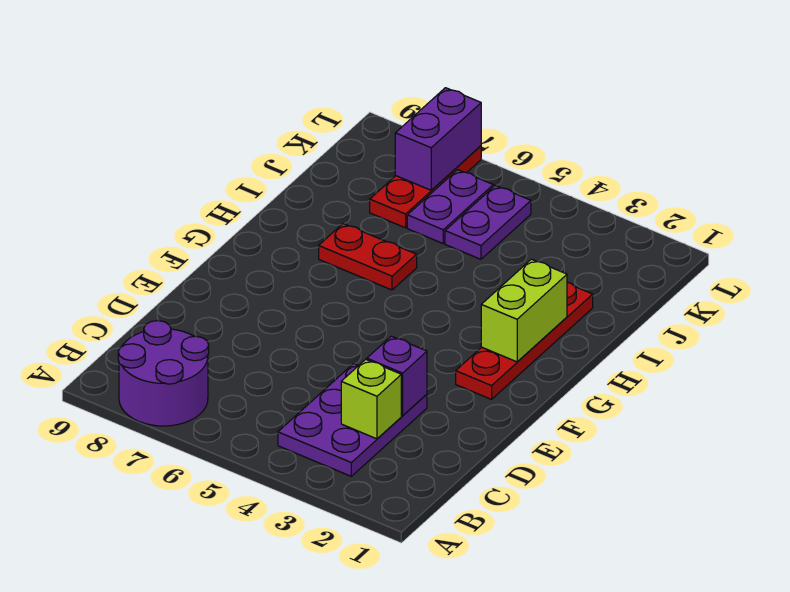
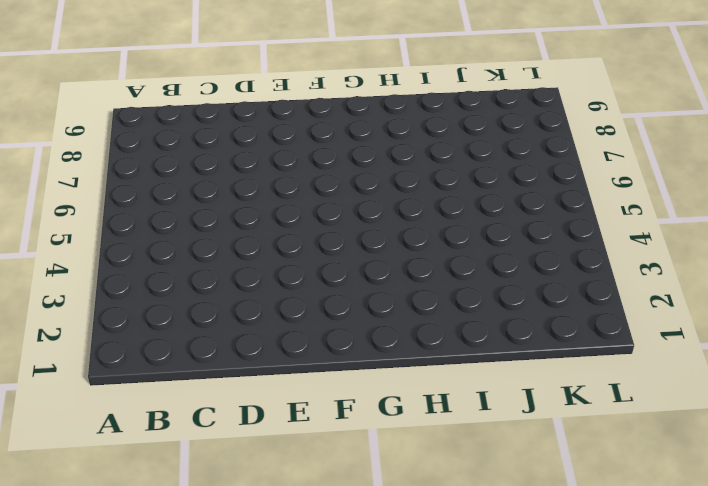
none -> purple 2x2 round brick [118,321,209,426]
none -> purple 2x3 plate [278,364,427,476]

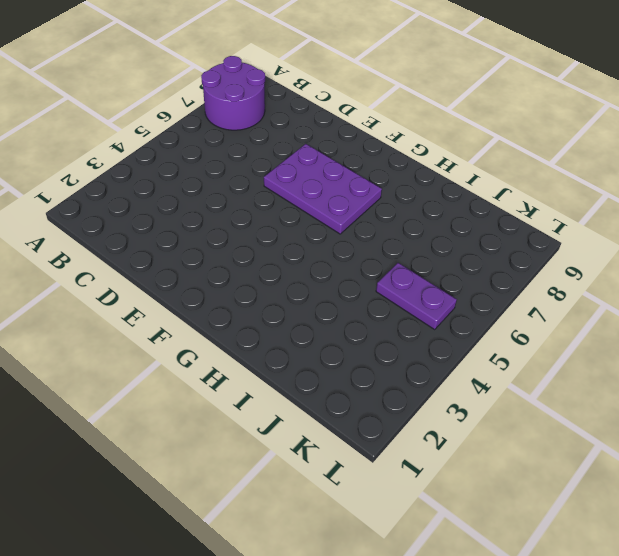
purple 2x3 plate [264,144,382,234] -> purple 2x3 plate moved to [278,364,427,476]
none -> red 1x4 plate [456,282,593,399]
none -> red 1x2 plate [319,224,417,290]

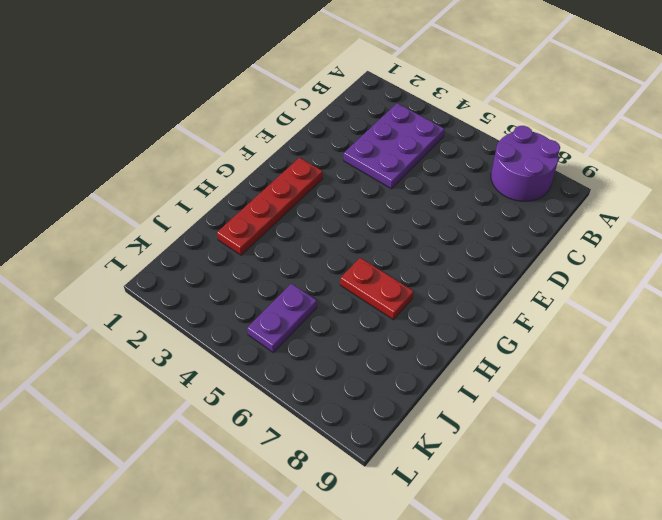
none -> purple 1x2 plate [407,170,493,243]
none -> red 1x3 plate [370,146,481,228]

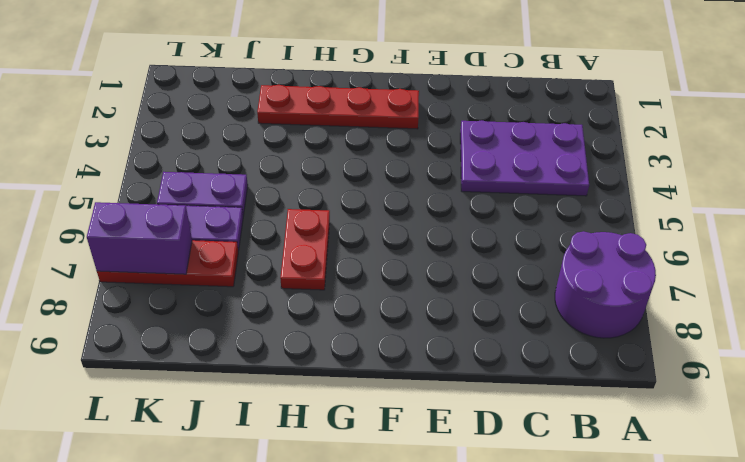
none -> lime 1x1 brick [341,359,401,439]
none -> purple 1x1 brick [367,336,427,416]

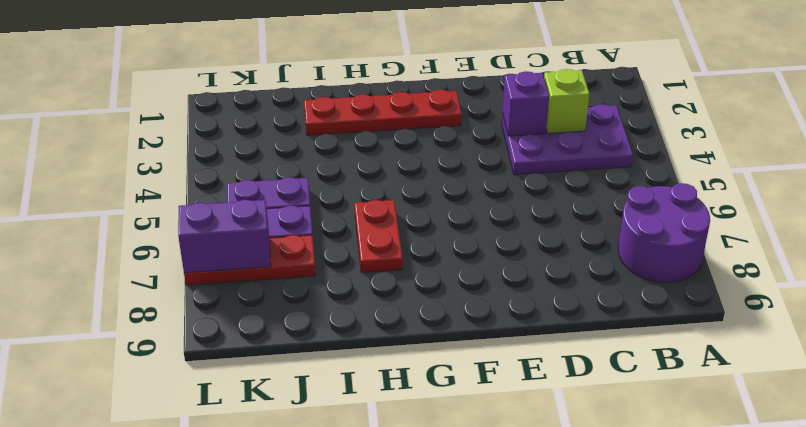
none -> lime 1x2 brick [481,259,567,362]

